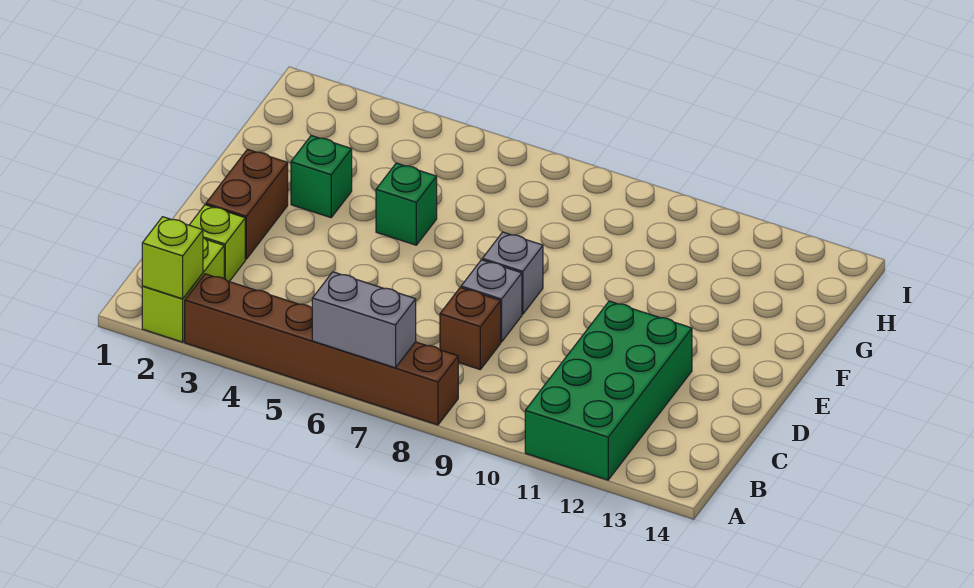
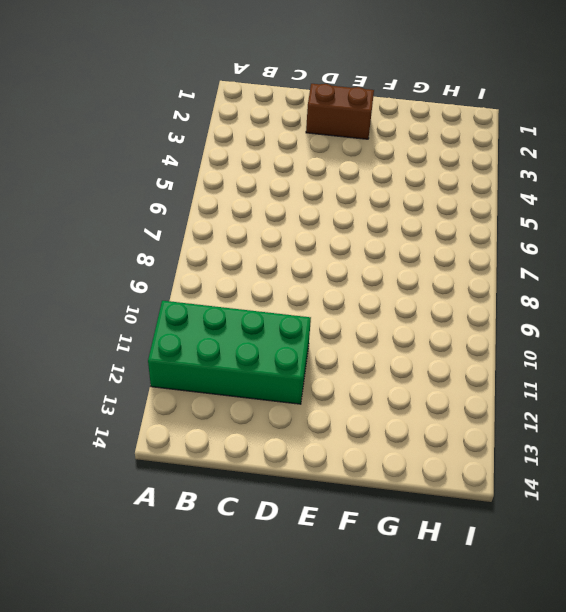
none -> lime 1x2 brick [142,238,224,342]
none -> brown 1x6 brick [185,274,458,425]
none -> lime 1x1 brick [190,205,245,281]

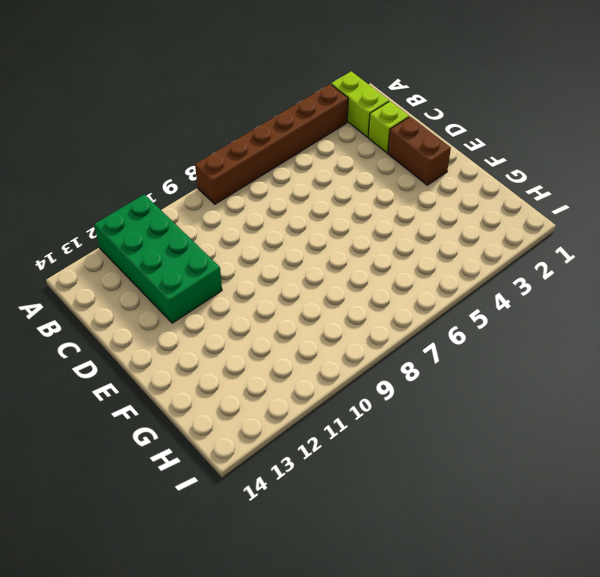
none -> brown 1x1 brick [440,287,501,369]
none -> grey 1x1 brick [461,260,522,342]
none -> grey 1x1 brick [482,232,543,314]

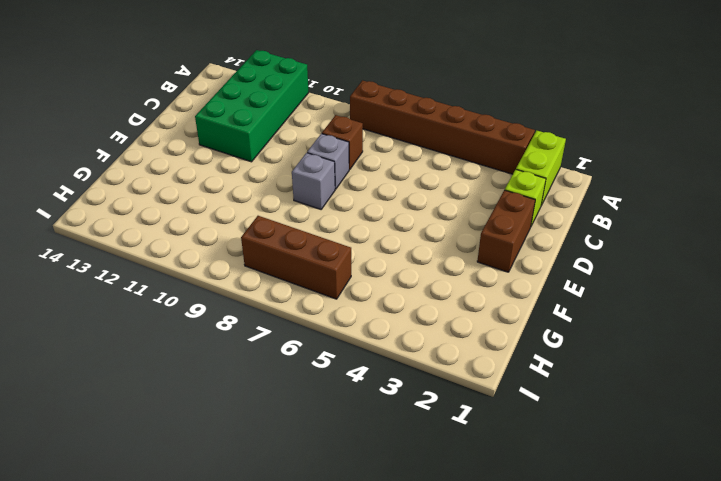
brown 1x3 brick [241,216,351,299] -> none
none -> green 1x1 brick [291,136,352,218]
none -> green 1x1 brick [376,163,437,245]
none -> lime 1x1 brick [142,217,203,299]

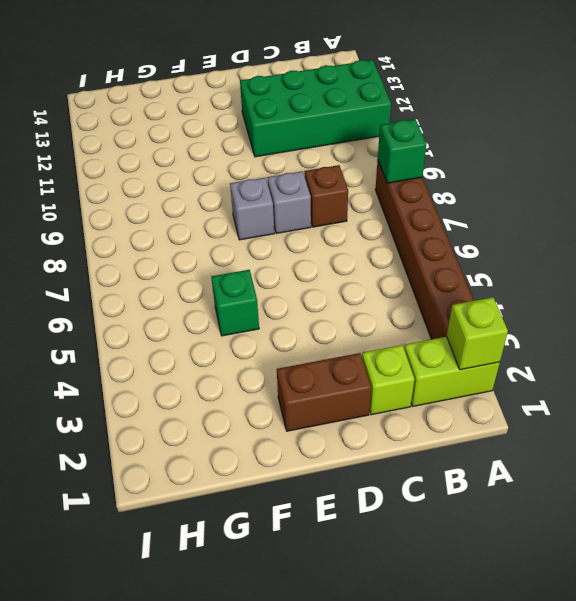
green 1x1 brick [378,119,426,183] -> green 1x1 brick moved to [291,136,352,218]
none -> grey 1x2 brick [312,272,416,368]

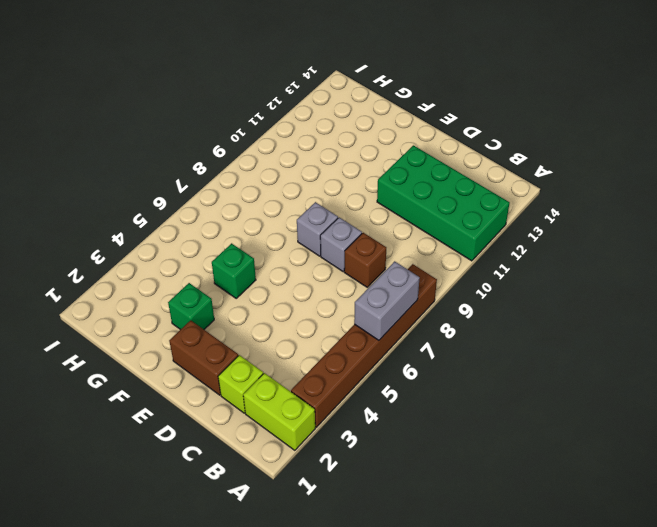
none -> lime 1x1 brick [142,217,203,299]

